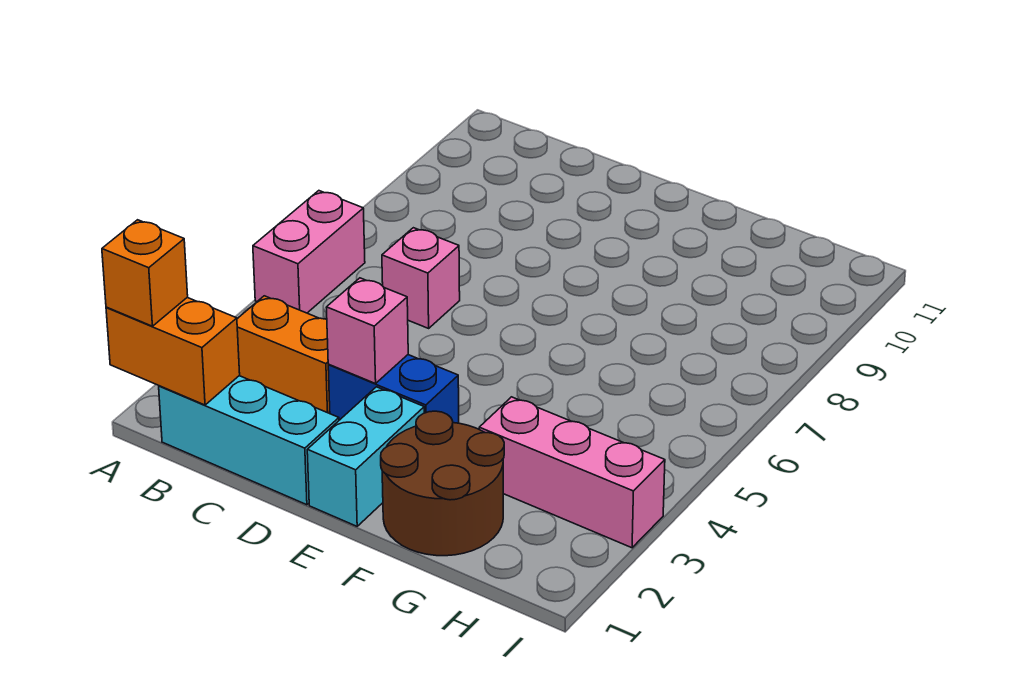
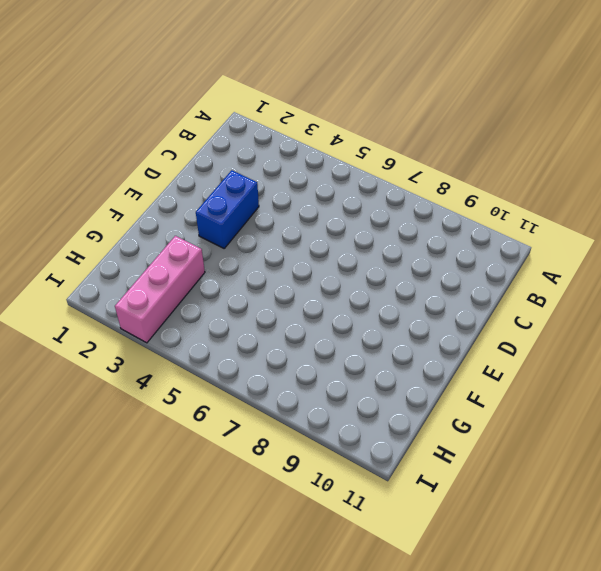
none -> pink 1x2 brick [253,191,365,313]
none -> cyan 1x3 brick [159,376,339,505]

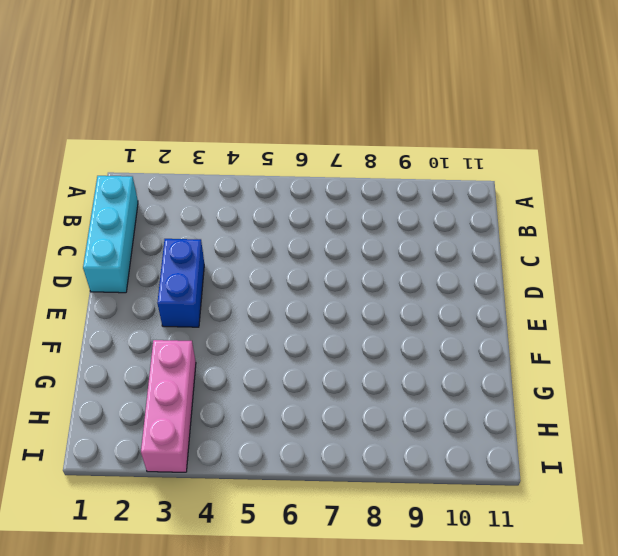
none -> pink 1x2 brick [253,191,365,313]
none -> orange 1x2 brick [237,296,330,414]

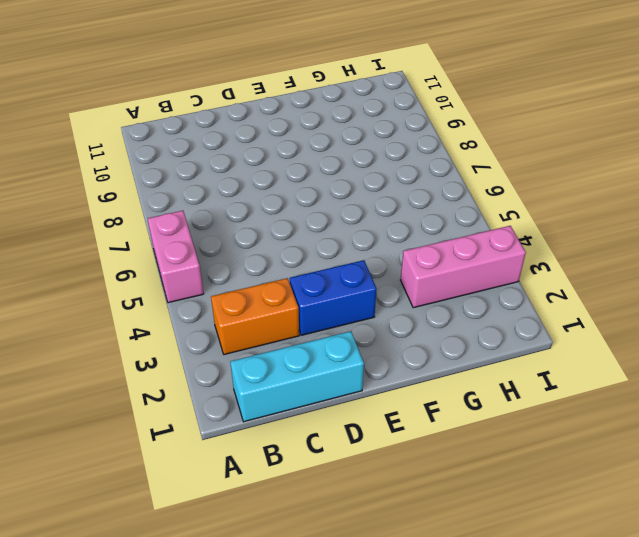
none -> pink 1x1 brick [382,228,460,328]
none -> cyan 1x2 brick [307,387,424,526]

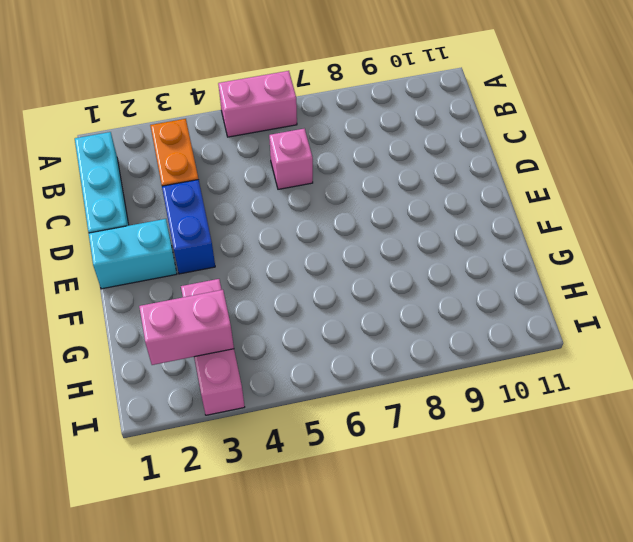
pink 1x2 brick [139,290,234,365] -> none
none -> brown 2x2 round brick [381,411,504,556]
none -> orange 1x2 brick [106,298,240,405]

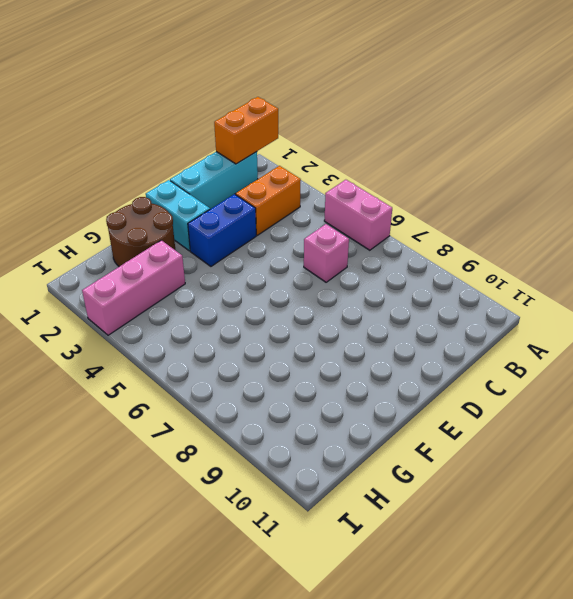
none -> pink 1x1 brick [326,278,408,384]
none -> orange 1x1 brick [102,220,188,326]

